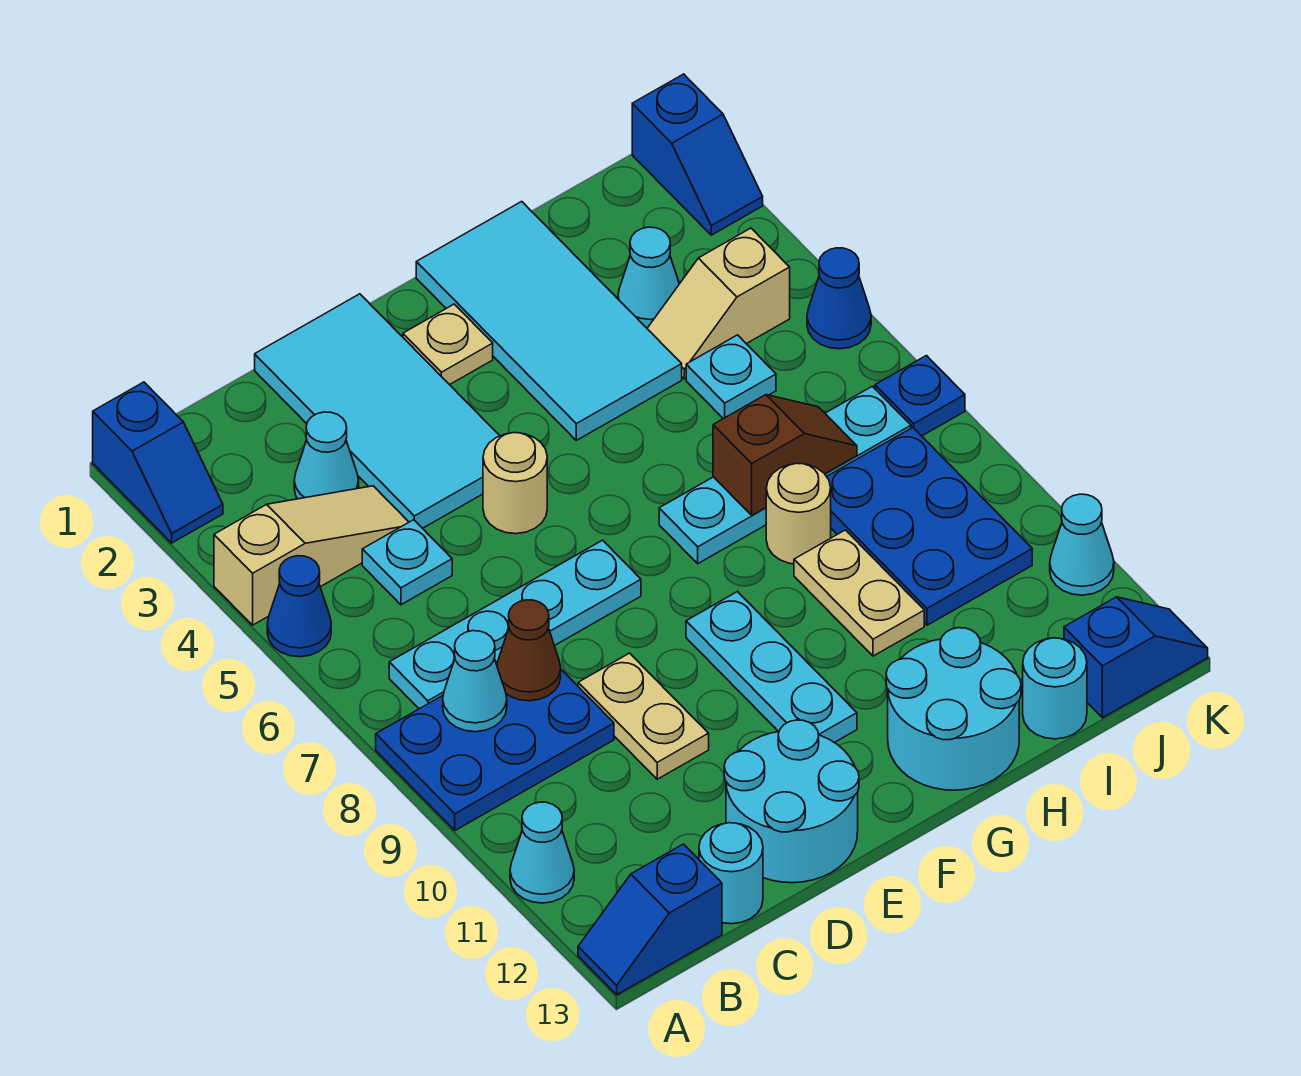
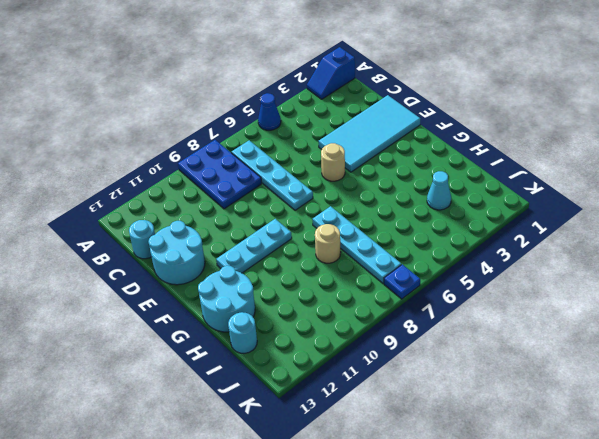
none -> tan 1x3 slope [214,486,409,625]
none -> cyan 1x1 cone [510,802,574,903]
none -> blue 1x2 slope [578,844,722,995]
none -> cyan 1x1 cone [294,412,359,499]

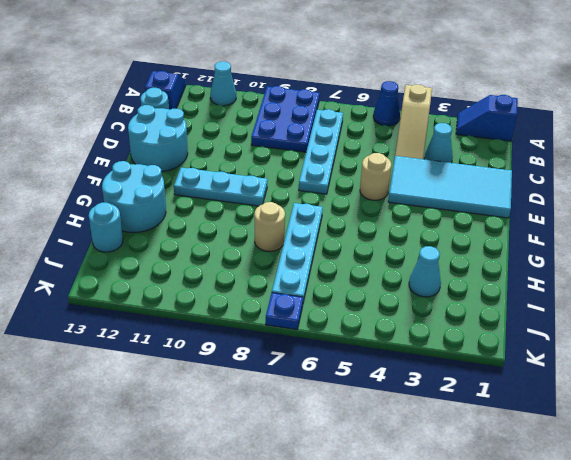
none -> cyan 1x1 plate [362,520,452,605]
none -> tan 1x2 plate [578,653,709,779]
none -> tan 1x1 plate [403,304,493,385]
none -> cyan 2x4 tile [416,201,682,440]

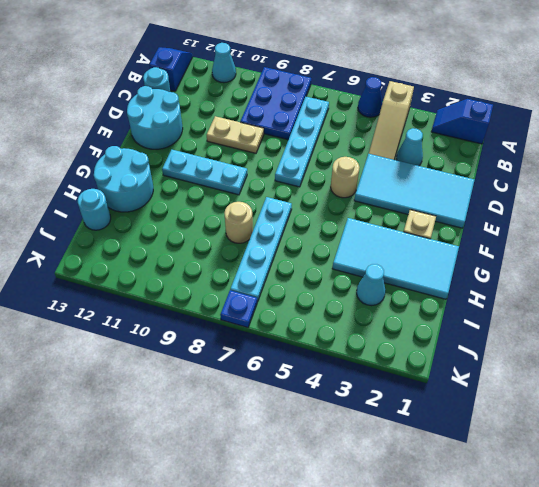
none -> cyan 1x1 plate [362,520,452,605]
none -> tan 1x2 plate [794,530,924,656]
none -> tan 1x2 slope [647,228,790,379]
none -> cyan 1x1 plate [686,335,776,419]

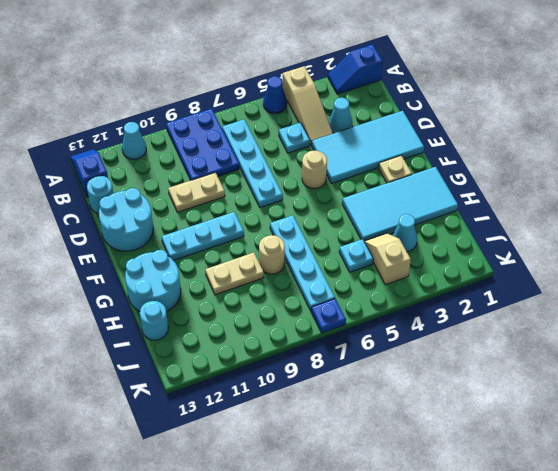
none -> blue 2x3 plate [827,427,1032,625]
none -> blue 1x2 slope [1064,597,1208,718]
none -> blue 1x2 slope [632,74,763,235]
none -> blue 1x1 cone [807,248,871,349]

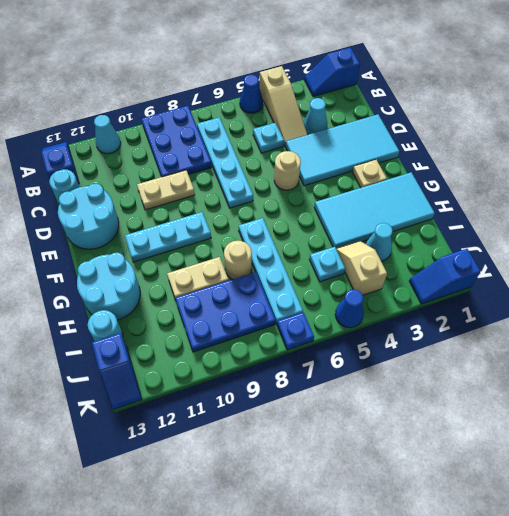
none -> cyan 1x1 cone [1050,494,1114,595]
none -> cyan 1x1 cone [443,631,507,732]
none -> brown 1x1 cone [497,600,561,701]
none -> brown 1x2 slope [713,395,857,515]

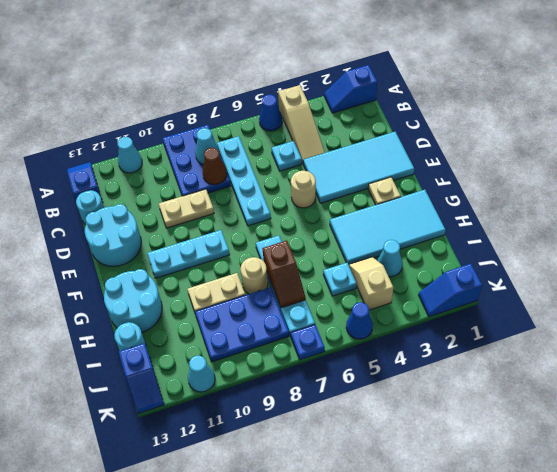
none -> cyan 1x1 cone [294,412,359,499]

